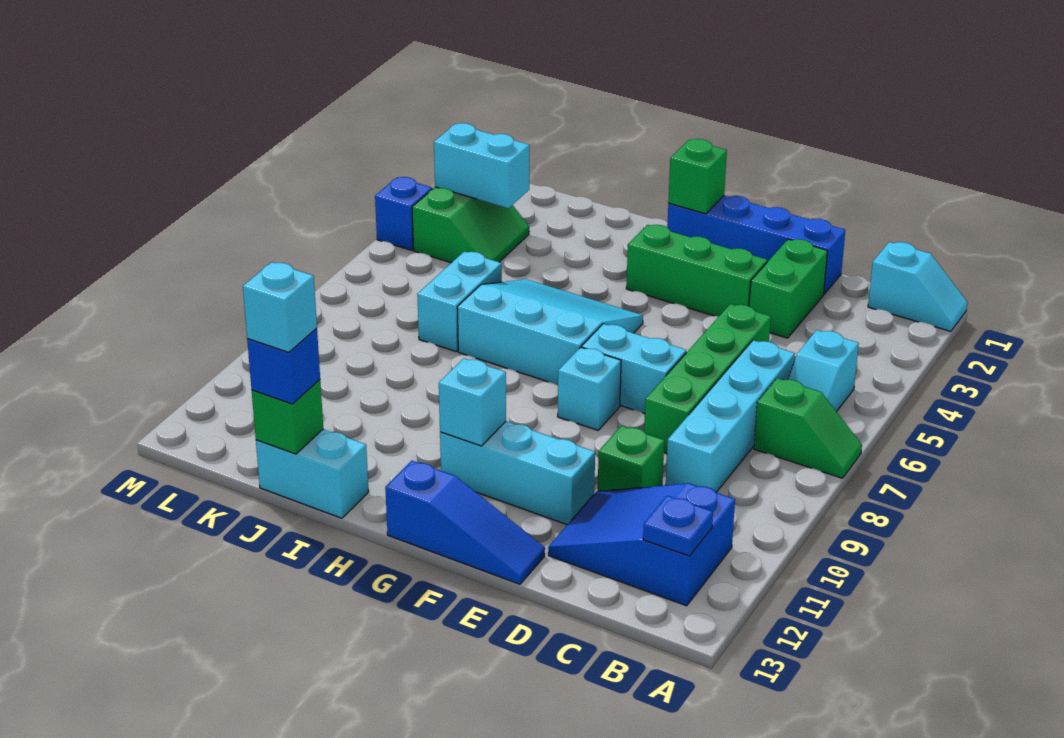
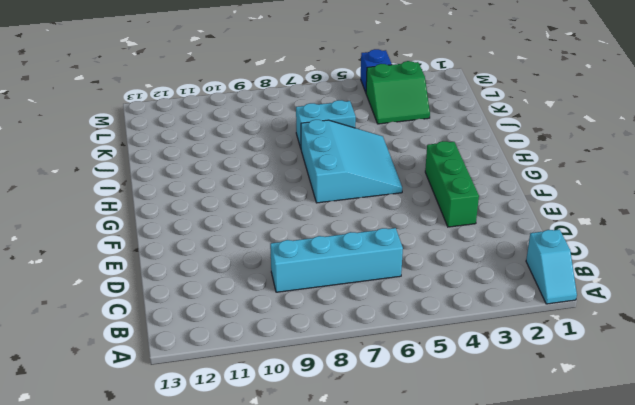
none -> green 1x2 slope [754,378,862,478]
none -> cyan 1x2 slope [788,330,859,412]
none -> blue 2x3 slope [548,483,735,606]

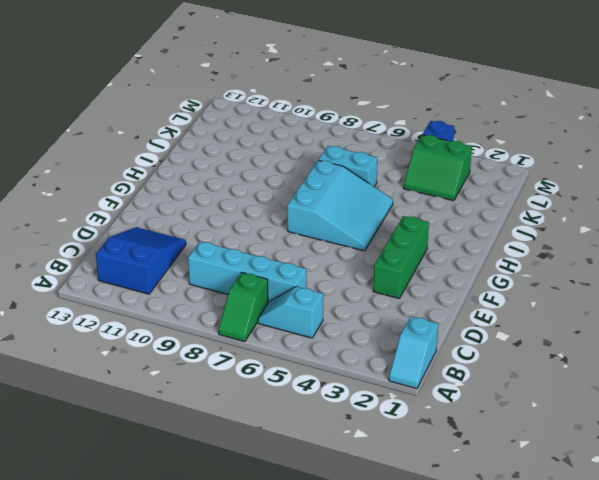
none -> blue 1x4 brick [667,196,845,294]
none -> green 1x2 brick [749,239,828,338]
none -> green 1x4 brick [644,304,771,453]

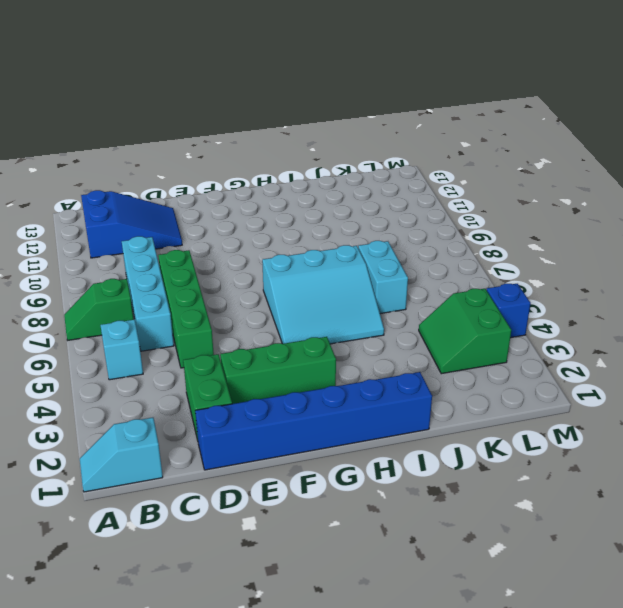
blue 1x6 brick [195,372,432,470] -> blue 1x4 brick [667,196,845,294]
none -> green 1x1 brick [598,426,664,491]
none -> cyan 1x2 brick [582,324,686,413]
none -> cyan 1x3 brick [440,422,595,525]

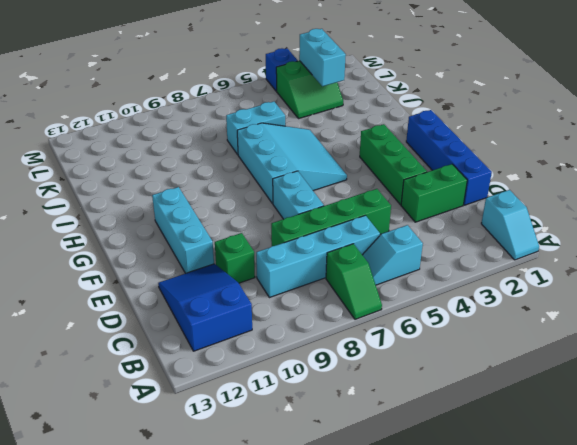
none -> blue 1x3 slope [385,461,545,584]
none -> cyan 1x1 brick [558,347,621,430]
none -> cyan 1x2 brick [256,429,369,518]

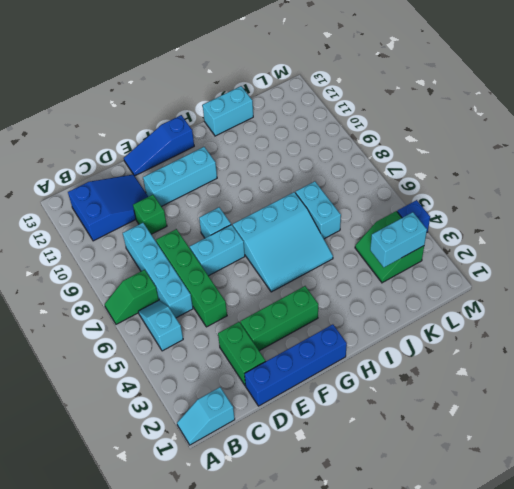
none -> blue 1x1 plate [643,496,713,556]
none -> green 1x1 brick [668,139,727,214]
none -> cyan 1x1 brick [439,358,506,446]

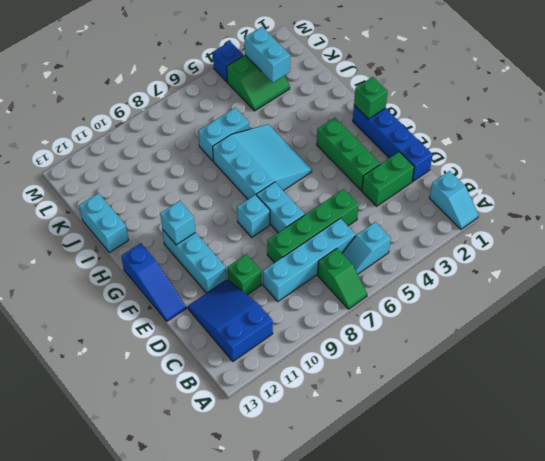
none -> blue 1x1 plate [643,496,713,556]
none -> green 1x1 brick [252,380,323,454]
none -> blue 1x1 brick [247,328,320,404]

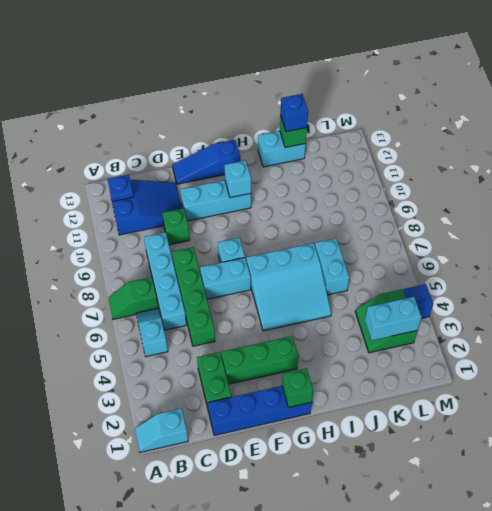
none -> cyan 1x1 brick [243,262,317,352]

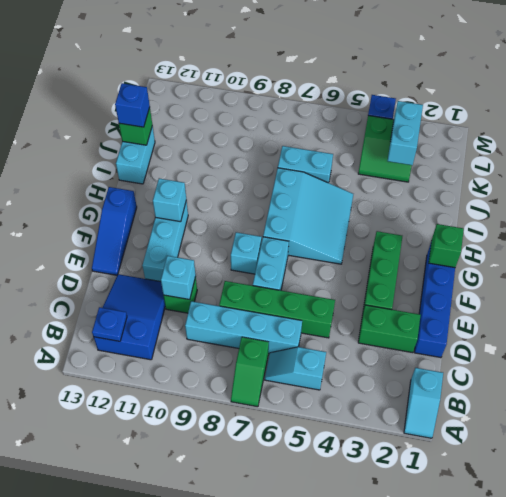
cyan 1x1 brick [161,256,196,300] -> cyan 1x1 brick moved to [243,262,317,352]

